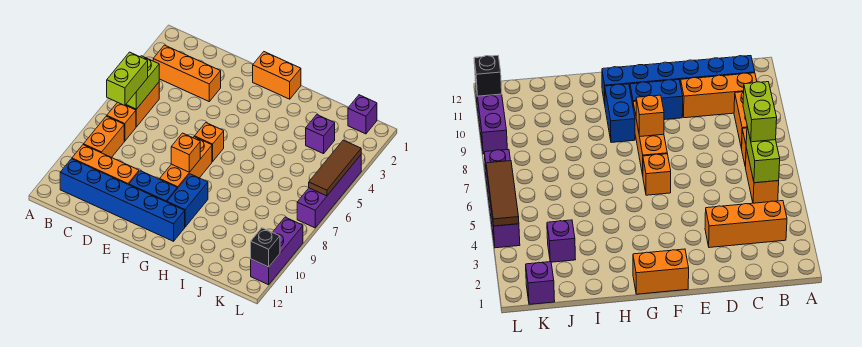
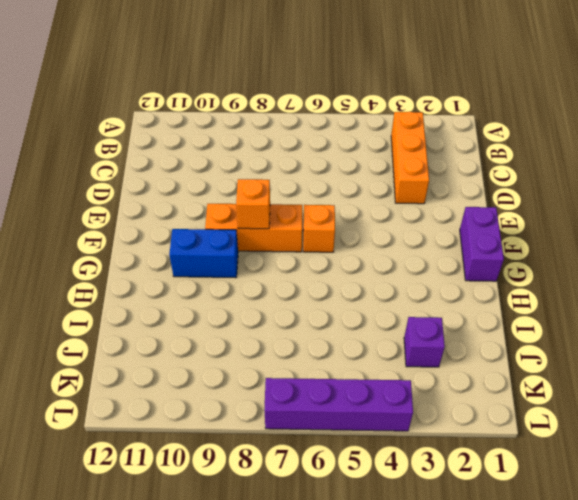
purple 1x2 brick [460,207,504,281] -> orange 1x2 brick [253,52,301,99]
none -> orange 1x2 brick [126,82,159,127]
none -> orange 1x1 brick [107,102,136,141]
none -> orange 1x2 brick [83,116,124,158]

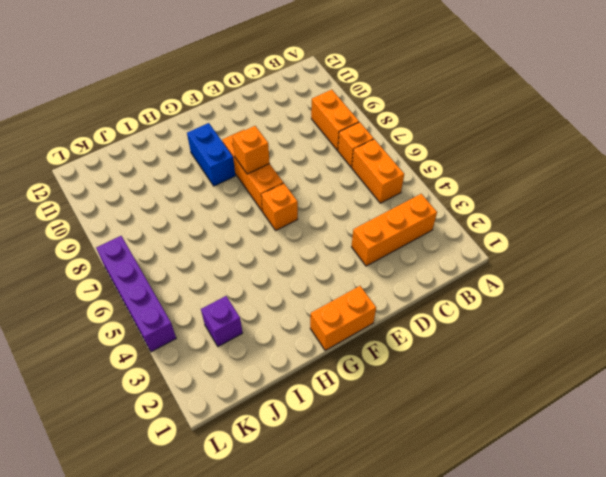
none -> orange 1x3 brick [72,145,139,185]
none -> blue 1x6 brick [60,159,185,241]
none -> blue 1x2 brick [129,171,177,202]

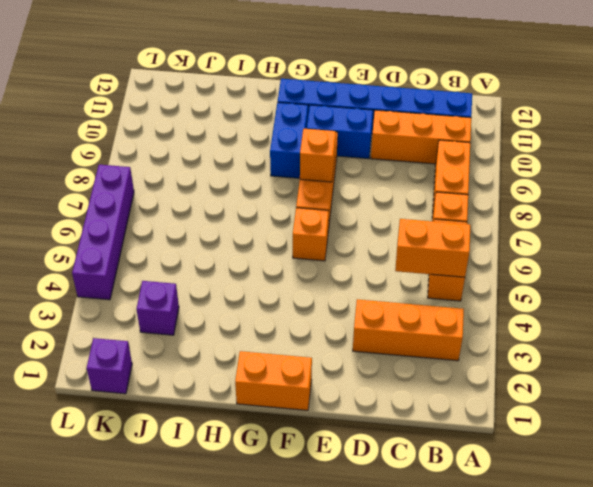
orange 1x2 brick [395,219,470,277] -> lime 1x2 brick [126,56,159,109]
none -> purple 1x3 brick [251,217,303,285]
none -> brown 1x3 tile [309,140,361,196]
none -> black 1x1 brick [251,228,280,267]

